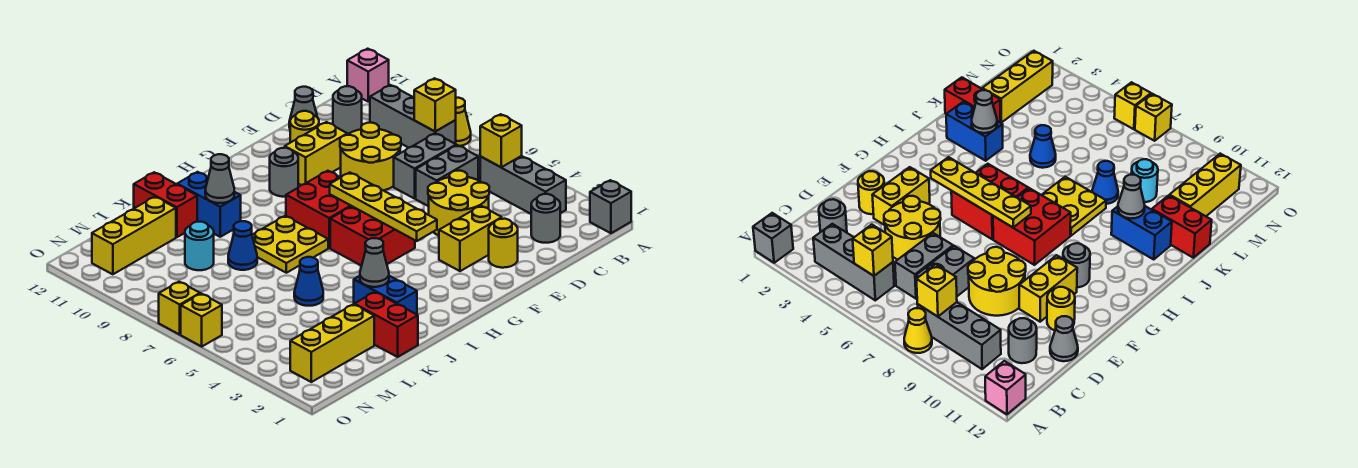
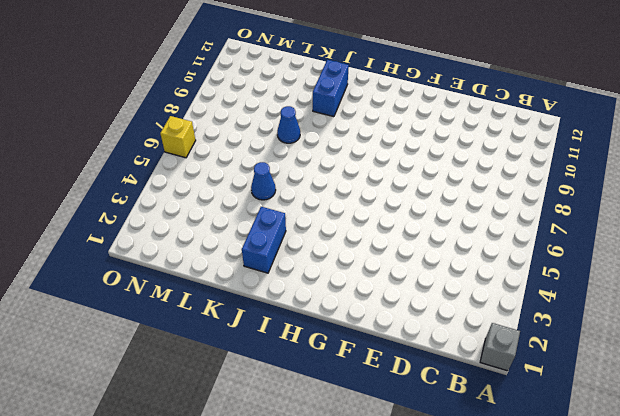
none -> yellow 1x1 cone [456,98,471,146]
none -> pink 1x1 brick [347,49,389,102]
none -> grey 1x3 brick [480,156,566,214]
none -> grey 1x3 brick [370,85,456,148]

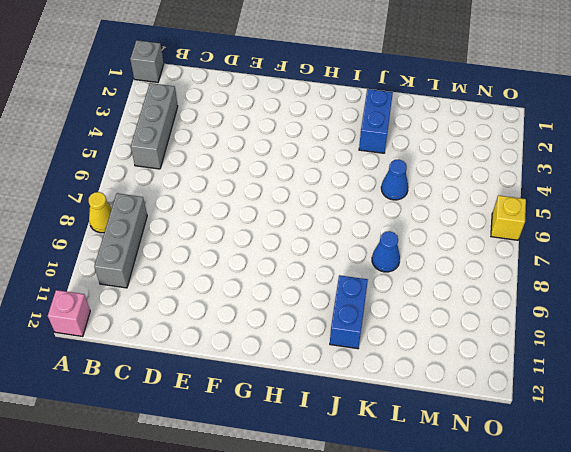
none -> grey 1x1 round brick [531,194,560,243]
none -> grey 1x2 brick [416,145,478,206]
none -> grey 1x2 brick [394,133,456,199]
none -> grey 1x1 round brick [333,86,362,134]

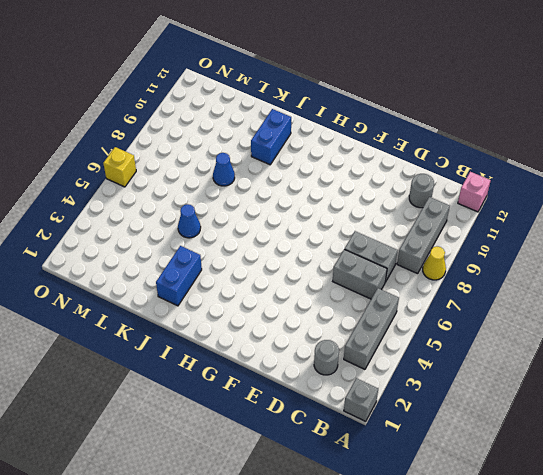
none -> yellow 2x2 round brick [428,171,489,236]
none -> yellow 2x2 round brick [340,123,401,191]
none -> grey 1x1 cone [289,87,317,128]
none -> yellow 1x1 round brick [489,219,518,268]

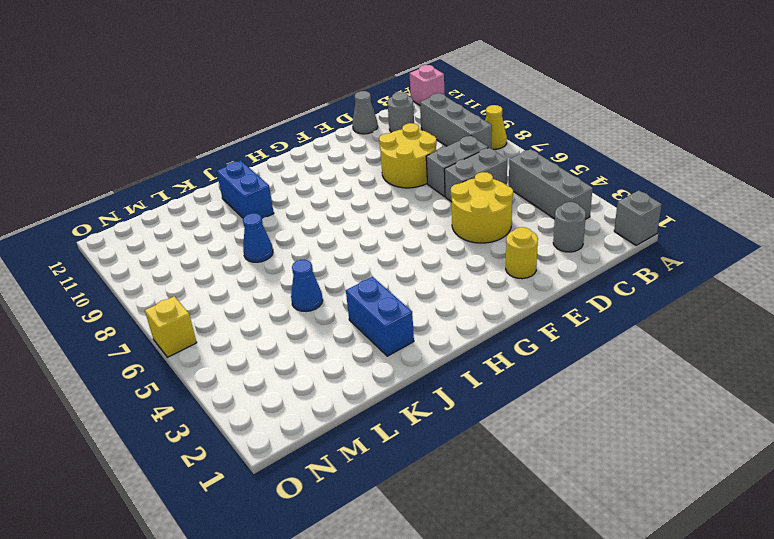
none -> yellow 1x2 brick [439,206,502,271]
none -> yellow 1x2 brick [285,122,347,185]
none -> yellow 1x1 round brick [290,111,319,143]
none -> red 2x2 brick [330,206,415,266]

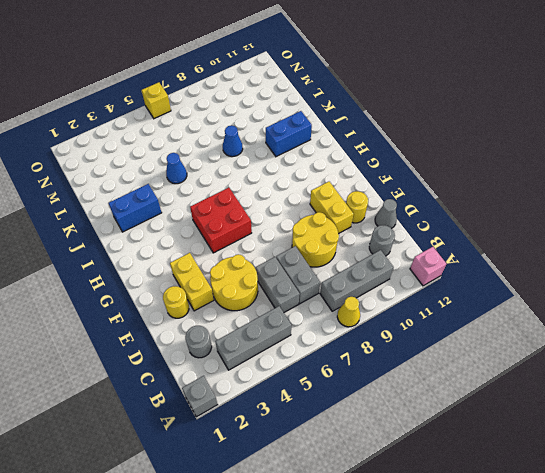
none -> red 2x2 brick [286,171,351,248]
none -> grey 1x1 round brick [270,148,298,197]
none -> yellow 2x2 plate [252,216,328,273]
none -> red 1x2 brick [354,292,418,357]

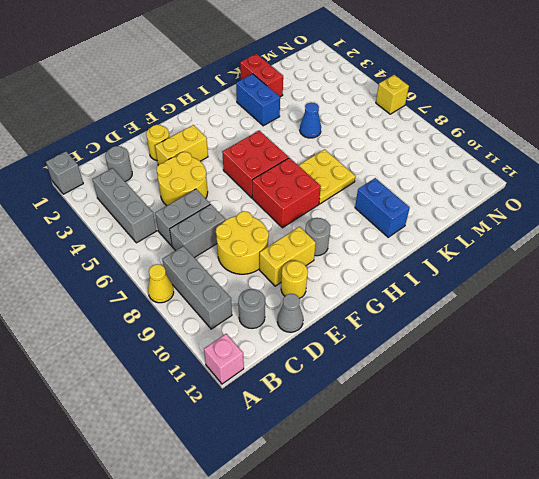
none -> blue 1x1 cone [228,221,257,270]
none -> red 1x2 brick [134,172,197,237]
none -> yellow 1x3 brick [290,304,374,382]
none -> cyan 1x1 round brick [185,222,214,270]

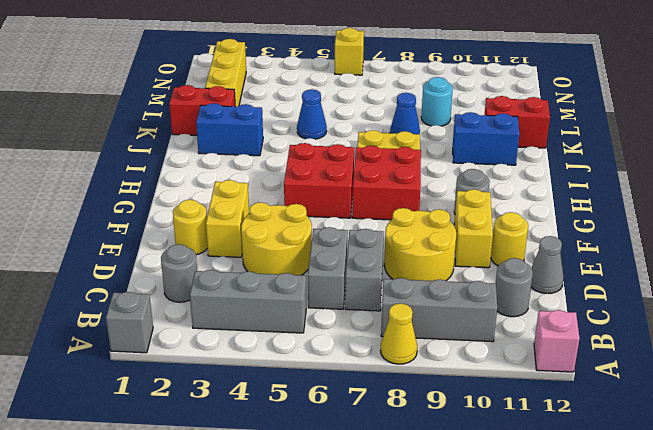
none -> yellow 1x3 brick [92,197,176,274]
none -> yellow 1x1 brick [159,282,200,335]
none -> yellow 1x1 brick [480,114,522,167]
none -> yellow 1x1 brick [414,78,456,131]

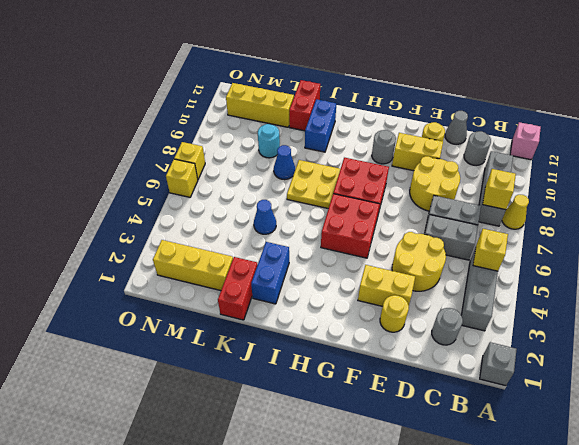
none -> yellow 1x4 plate [330,173,437,241]
none -> grey 1x1 cone [360,238,389,287]
none -> grey 1x1 cone [205,154,234,203]

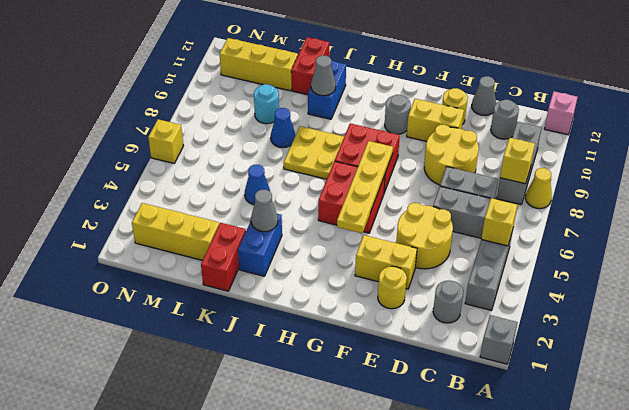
none -> yellow 1x1 brick [159,282,200,335]

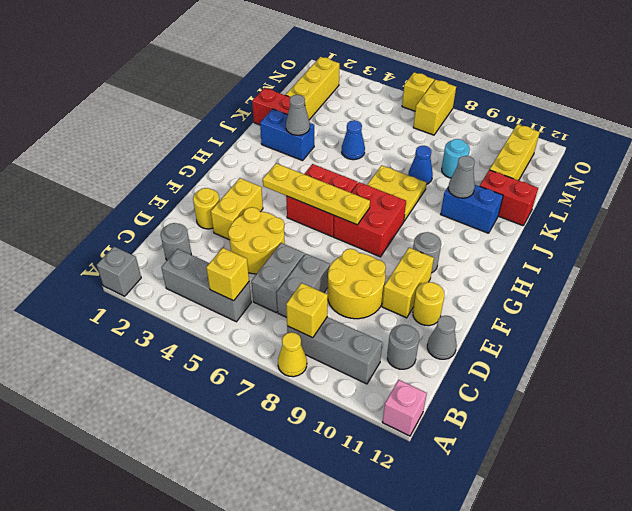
yellow 1x2 brick [413,80,456,135] -> yellow 1x1 brick [159,282,200,335]

